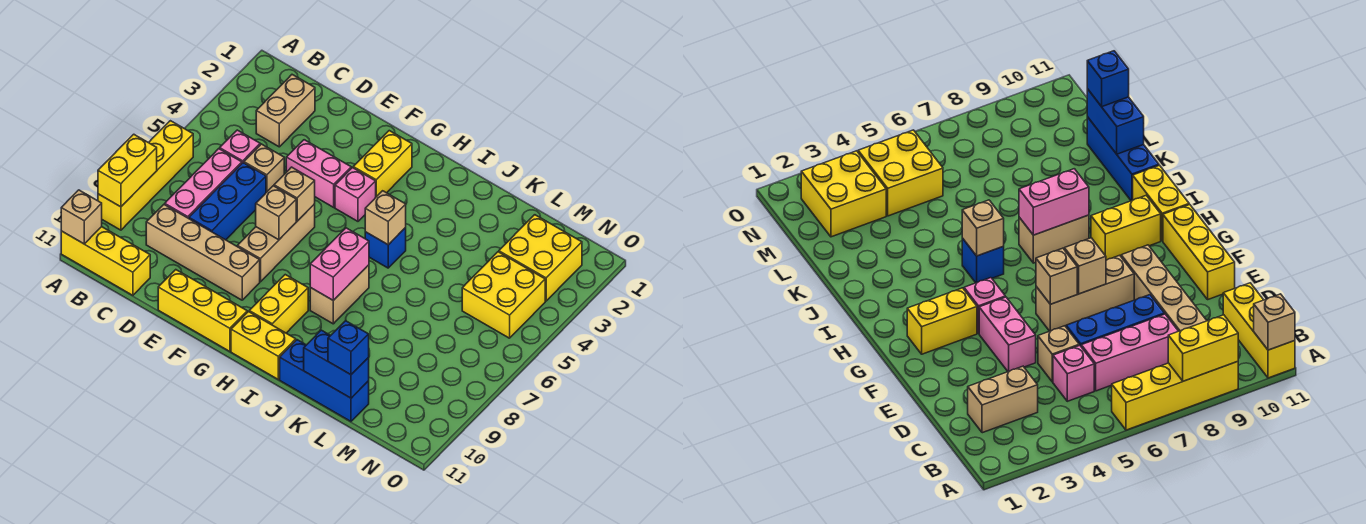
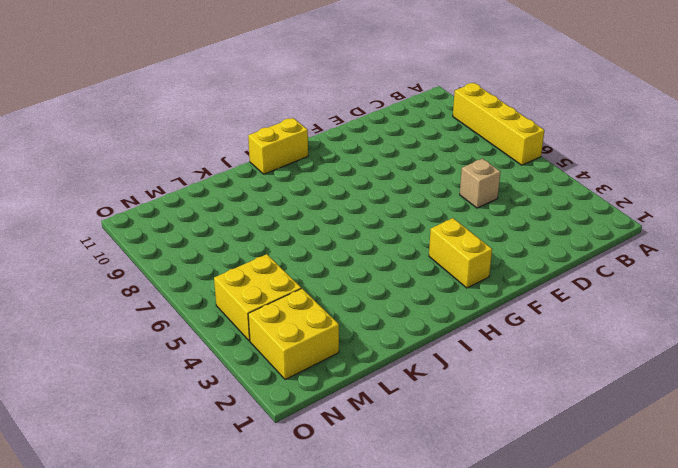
none -> yellow 1x3 brick [61,227,150,295]
none -> tan 1x2 brick [256,75,315,147]
none -> pink 1x1 brick [220,130,260,163]

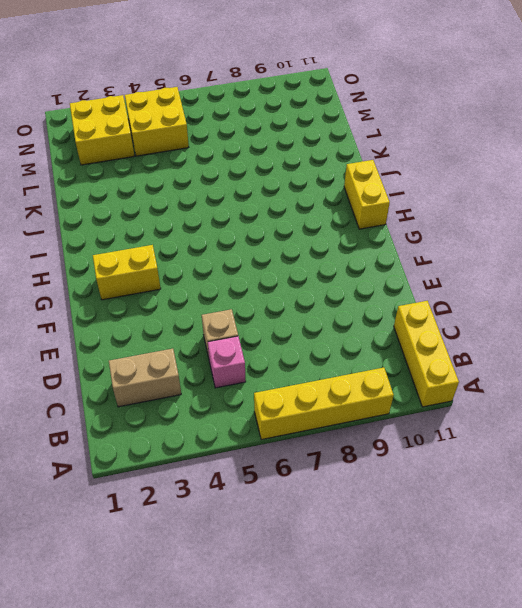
none -> pink 1x3 brick [165,149,242,218]
none -> tan 1x4 brick [146,204,260,300]
none -> blue 1x3 brick [189,163,266,240]

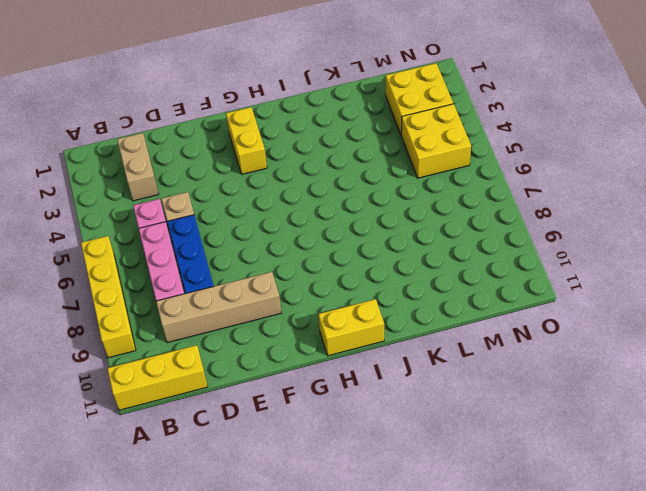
none -> pink 1x2 brick [286,140,351,207]
none -> yellow 1x3 brick [158,270,247,351]
none -> tan 1x3 brick [237,204,315,282]

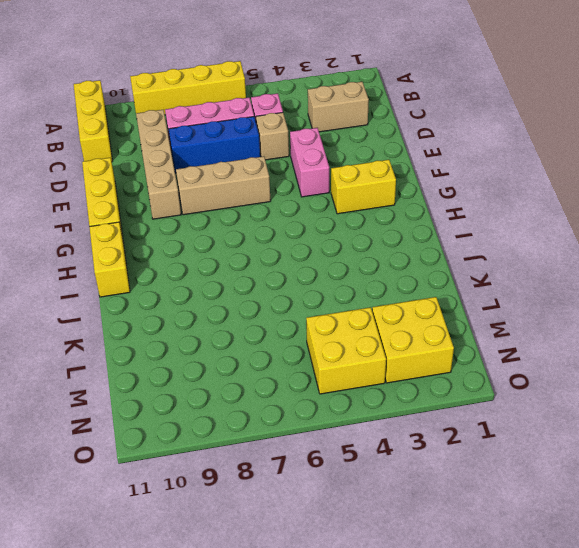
none -> pink 1x1 brick [335,168,376,221]
none -> yellow 1x2 brick [249,275,308,333]
none -> blue 1x1 brick [365,228,406,268]

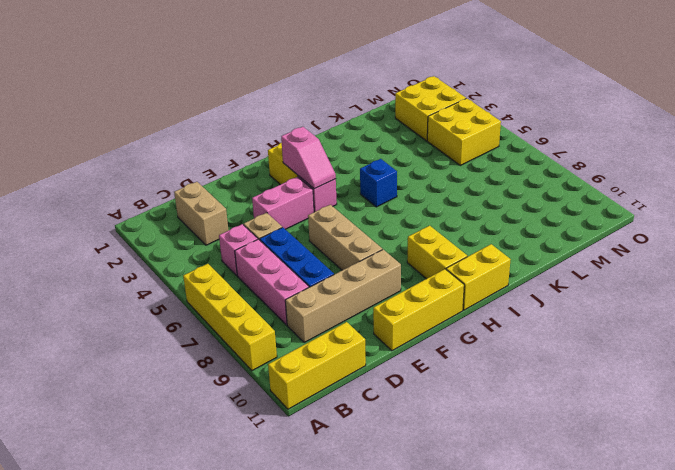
pink 1x2 slope [281,127,336,189] -> none
none -> tan 1x2 brick [310,265,369,324]
none -> blue 1x3 brick [280,340,369,421]
none -> yellow 1x2 brick [98,134,157,207]

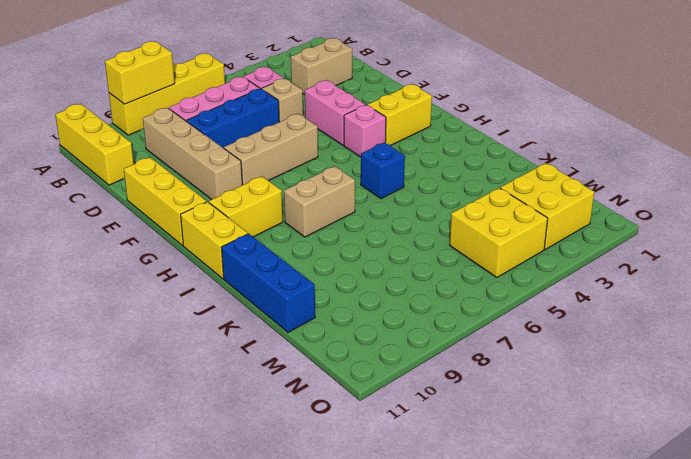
none -> tan 1x1 brick [61,190,102,244]
none -> tan 1x1 brick [274,167,315,221]
none -> tan 1x1 brick [256,186,296,240]

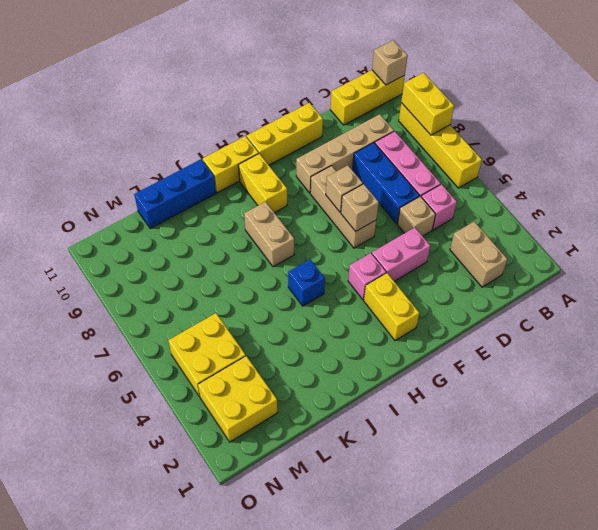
none -> tan 1x1 brick [365,191,406,245]
none -> pink 1x2 brick [310,228,369,300]
none -> blue 1x2 brick [304,330,369,398]

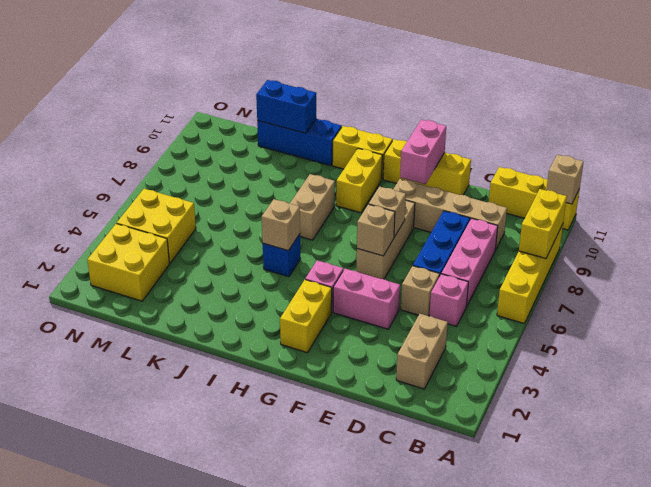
pink 1x2 brick [400,120,446,184] -> pink 1x2 brick moved to [310,228,369,300]
none -> blue 1x1 brick [328,321,369,375]

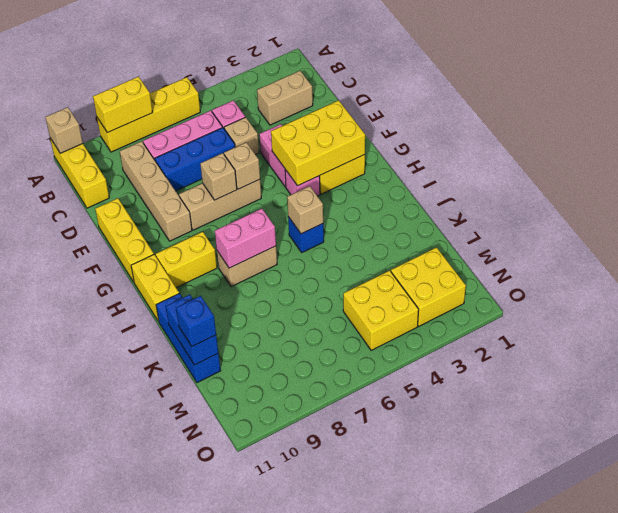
yellow 2x3 brick [271,100,365,186] -> none

